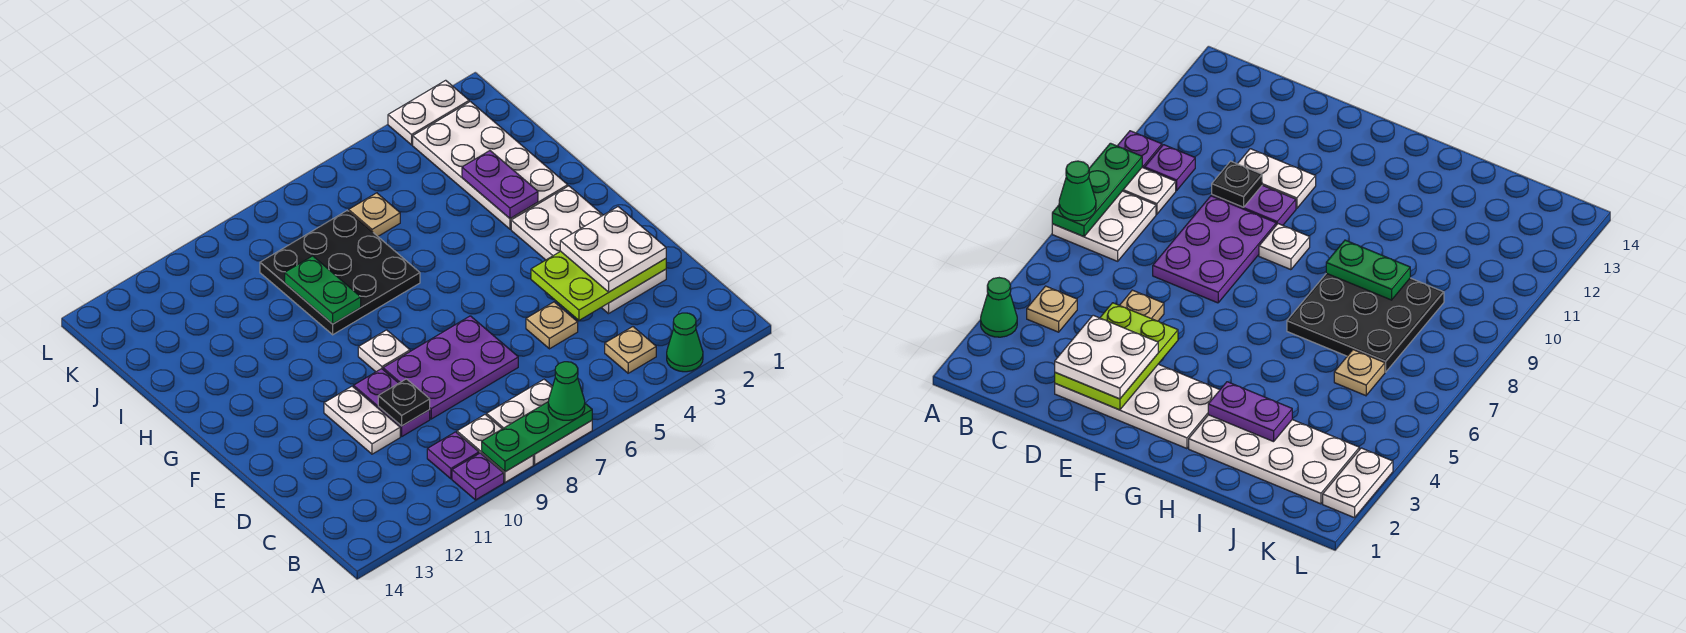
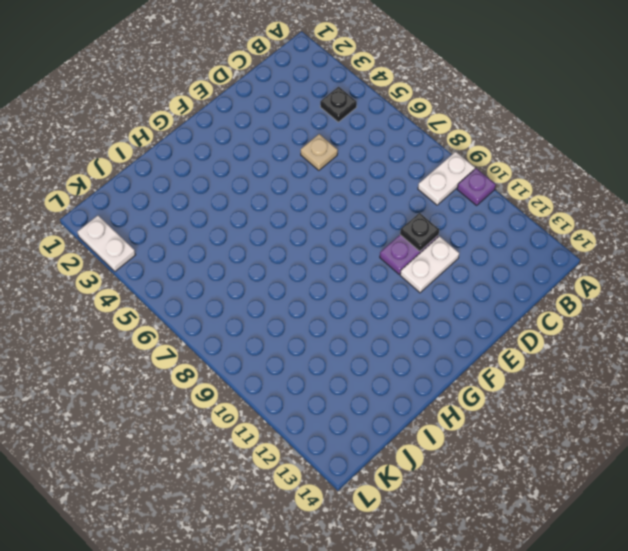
black 1x1 plate [320,87,357,122] -> tan 1x1 plate [605,327,656,373]
none -> green 1x1 cone [667,313,703,372]
none -> white 2x2 plate [487,379,592,465]
none -> purple 1x1 plate [427,432,479,479]

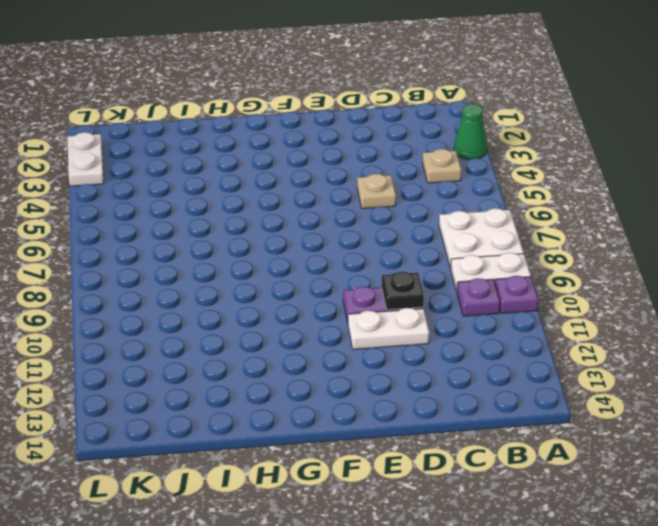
none -> white 2x4 plate [511,186,666,314]
none -> purple 2x3 plate [383,316,518,419]
none -> white 1x1 plate [358,330,410,372]

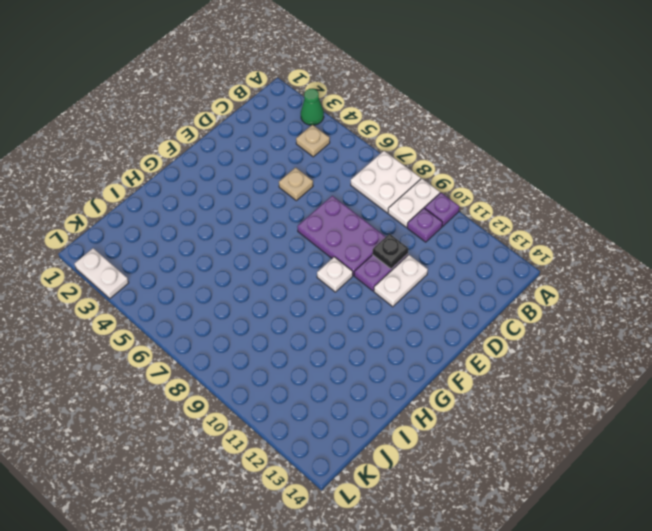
none -> white 2x4 plate [511,186,666,314]
none -> white 2x4 plate [413,101,568,229]
none -> black 3x3 plate [260,211,420,335]

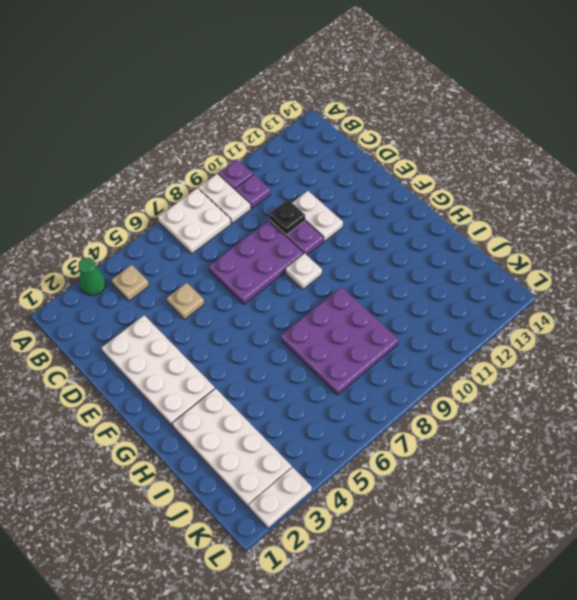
purple 3x3 plate [281,287,399,395] -> black 3x3 plate [260,211,420,335]
none -> tan 1x1 plate [349,193,400,236]
none -> green 1x3 plate [482,402,592,472]
none -> lime 2x3 plate [531,251,666,320]

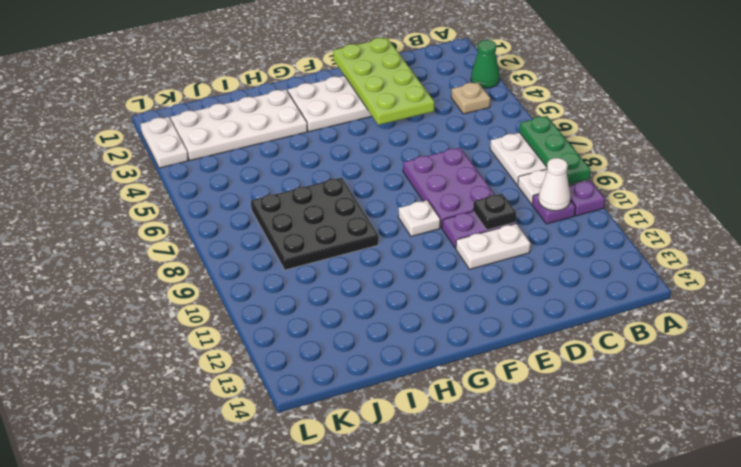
white 1x1 cone [539,158,570,211] -> none
lime 2x4 plate [333,38,434,125] -> lime 2x3 plate [531,251,666,320]
none -> tan 1x1 plate [526,302,578,349]
none -> tan 1x1 plate [349,193,400,236]
none -> purple 1x2 plate [462,151,538,219]

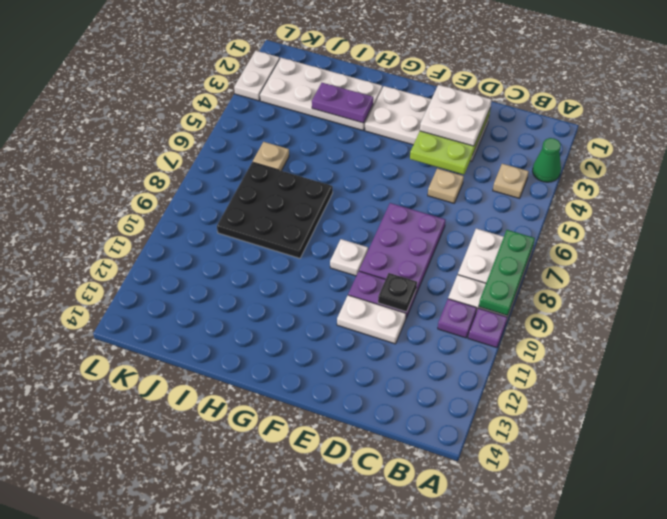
none -> green 1x2 plate [285,256,361,324]
none -> green 1x1 cone [548,362,585,420]

